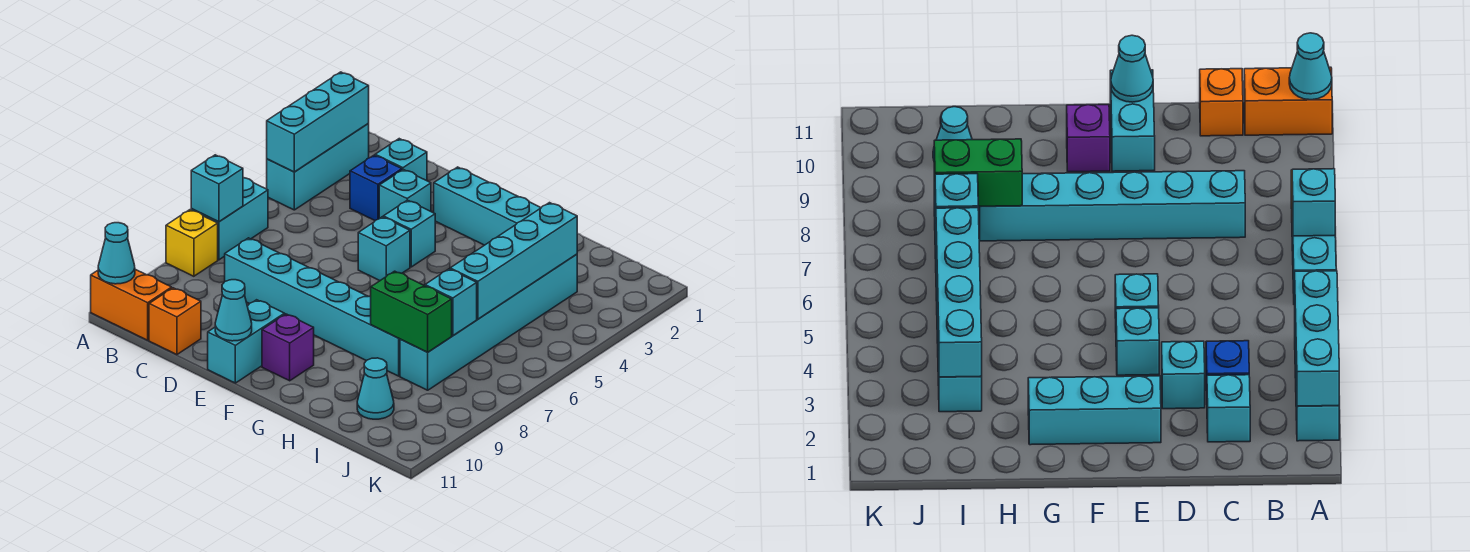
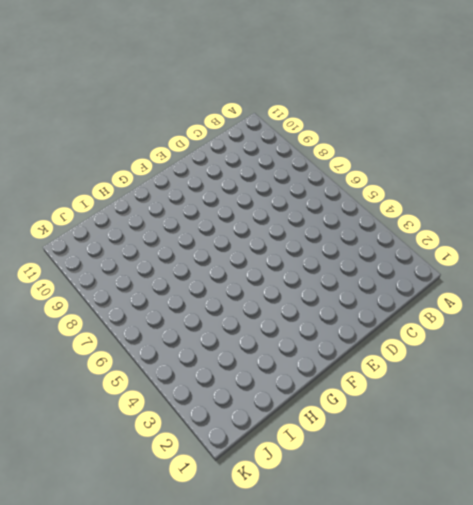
none -> cyan 1x3 brick [267,124,369,210]
none -> cyan 1x2 brick [191,178,268,260]
none -> yellow 1x1 brick [166,210,218,276]

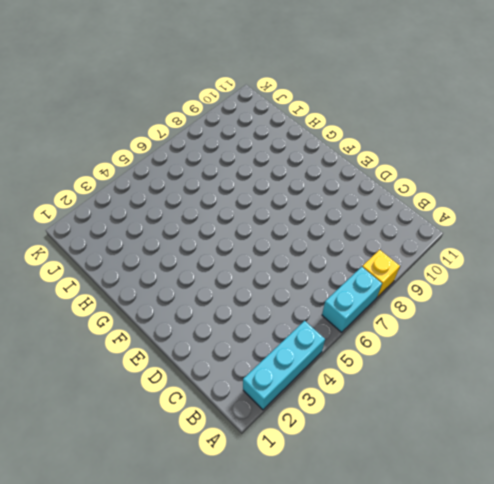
none -> orange 1x2 brick [91,269,172,340]
none -> cyan 1x1 brick [375,139,427,181]
none -> blue 1x1 brick [350,155,402,220]

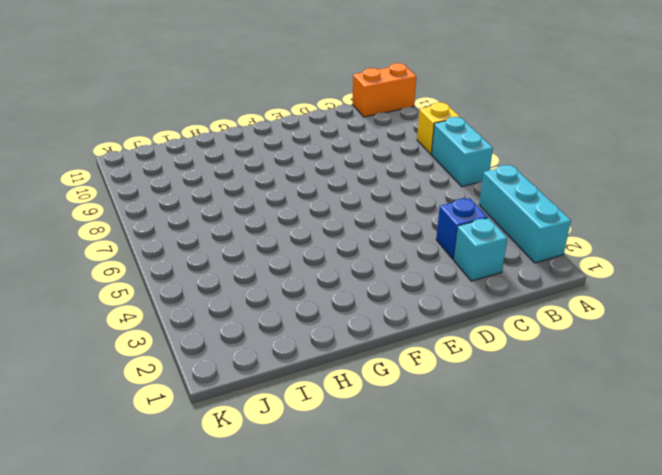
none -> cyan 1x6 brick [225,238,400,376]
none -> orange 1x1 brick [149,288,201,355]
none -> cyan 1x1 brick [379,169,431,219]

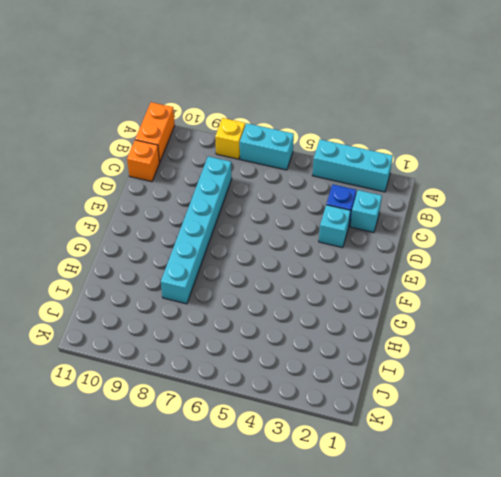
none -> cyan 1x3 brick [434,167,541,245]
none -> cyan 1x1 brick [383,200,435,267]
none -> cyan 1x1 brick [358,217,410,281]

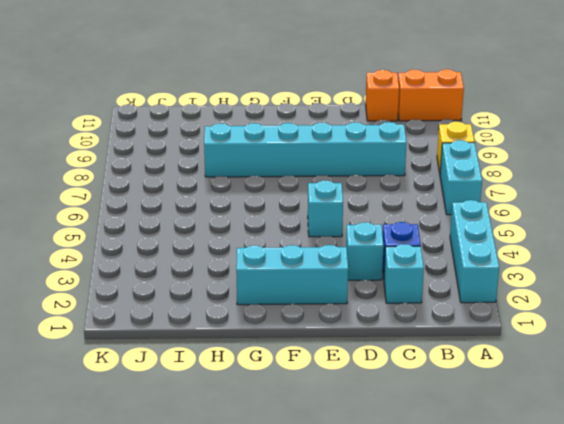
none -> cyan 1x1 brick [383,200,435,267]
none -> cyan 1x2 brick [208,300,285,383]
none -> purple 1x1 brick [262,314,314,381]

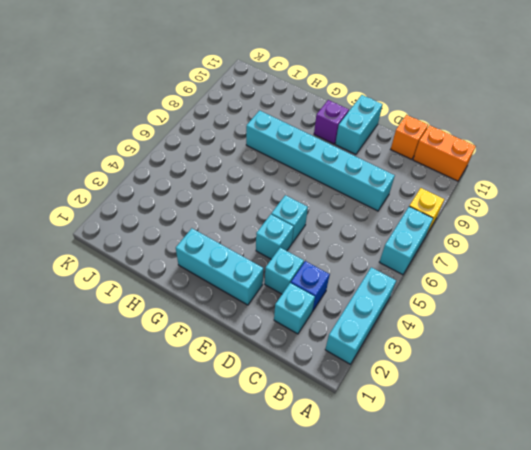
none -> cyan 1x6 brick [400,254,577,390]
none -> cyan 1x1 cone [357,358,394,419]
none -> cyan 1x3 brick [267,72,369,172]

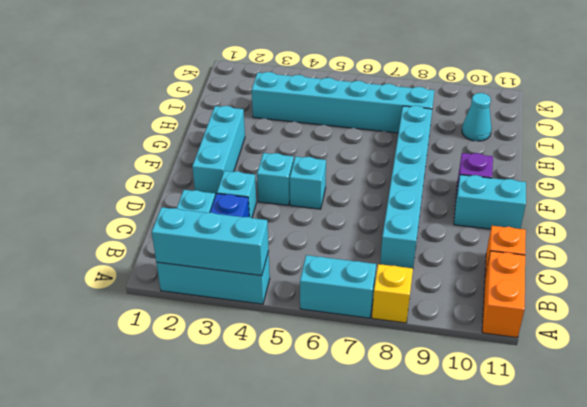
none -> cyan 1x1 brick [191,155,243,222]
none -> cyan 1x1 cone [98,223,135,284]
none -> cyan 1x1 cone [215,280,252,341]

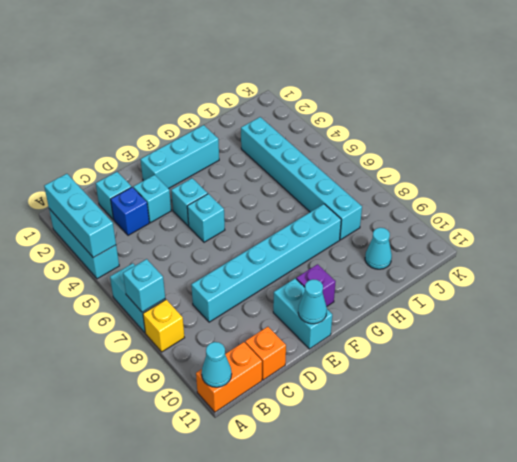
none -> green 1x2 brick [371,271,452,352]
none -> cyan 1x4 brick [450,203,577,319]
none -> cyan 1x1 brick [425,269,477,336]

